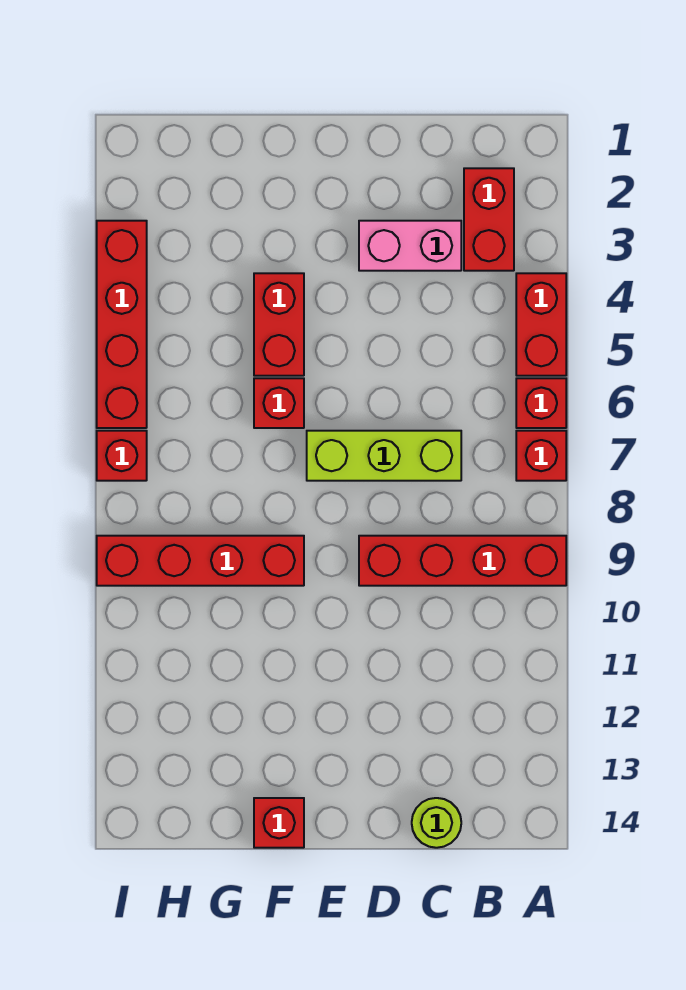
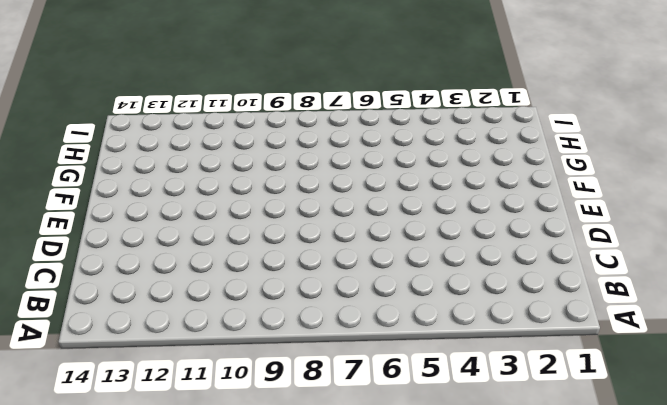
none -> red 1x2 brick [516,273,566,376]
none -> red 1x1 brick [516,378,566,428]
none -> red 1x1 brick [516,431,566,481]

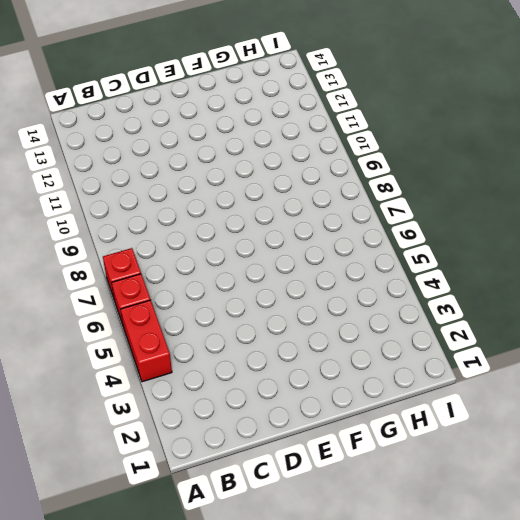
none -> red 1x4 brick [359,536,566,586]
none -> red 1x2 brick [464,168,514,271]
none -> pink 1x2 brick [359,221,461,271]

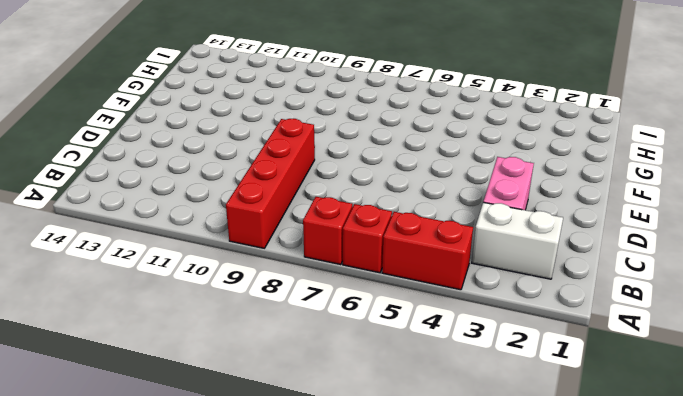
white 1x2 brick [472,202,563,279] -> red 1x2 brick [464,168,514,271]
none -> lime 1x3 brick [307,431,461,481]
none -> lime 1x1 round brick [412,798,461,848]
none -> red 1x2 brick [254,273,304,376]

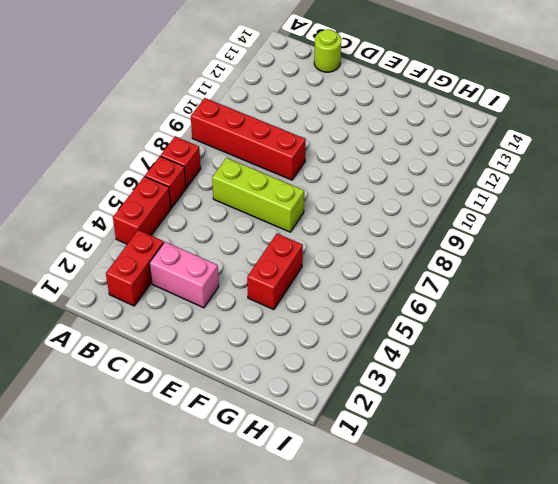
none -> red 1x1 brick [254,378,304,428]
none -> red 1x4 brick [97,536,304,586]
none -> red 1x1 brick [254,798,304,848]

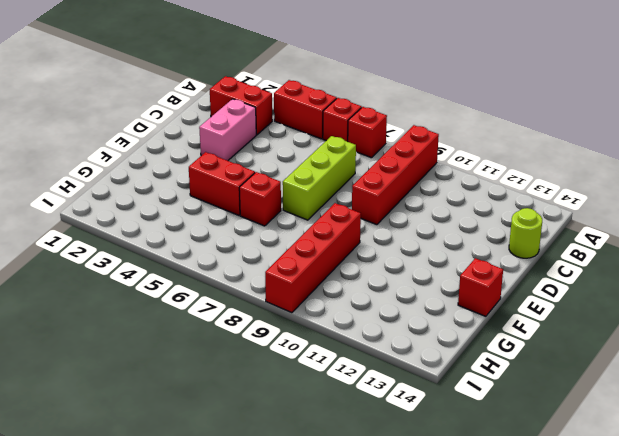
none -> red 1x4 brick [97,221,147,428]
none -> red 1x1 brick [97,431,147,481]

